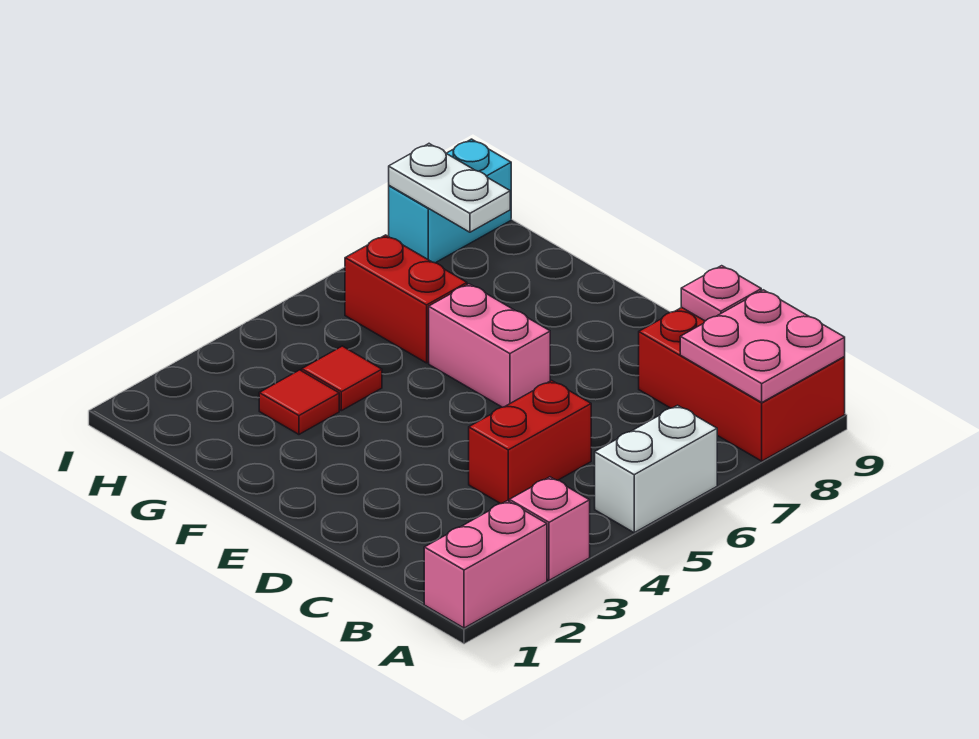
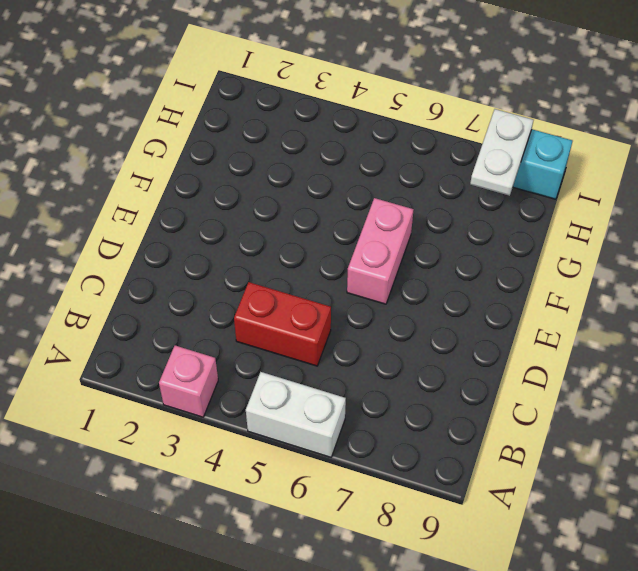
none -> pink 1x2 brick [424,501,547,628]
none -> red 2x3 brick [639,307,845,461]
none -> red 1x1 tile [259,370,339,434]

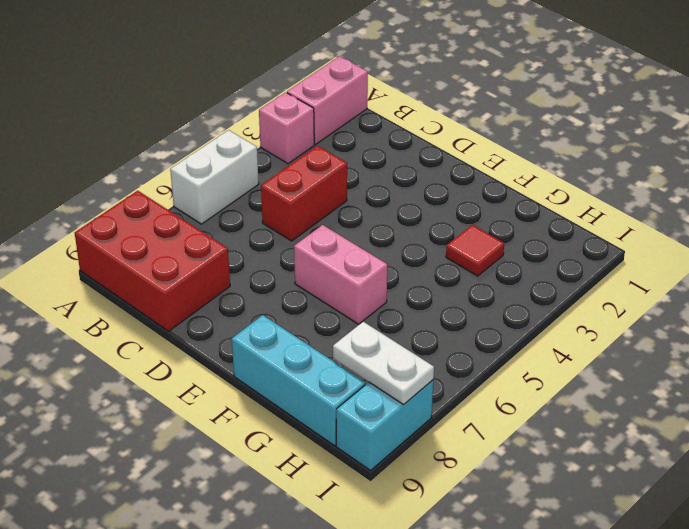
cyan 1x3 brick [232,315,365,446] -> none
none -> red 1x1 tile [302,346,382,411]
none -> red 1x2 brick [345,235,467,363]
none -> pink 2x2 plate [680,290,845,402]

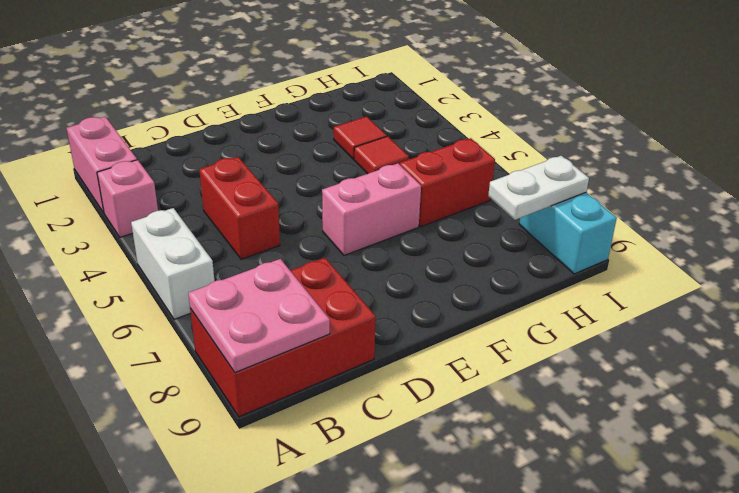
none -> pink 1x1 plate [681,266,761,321]

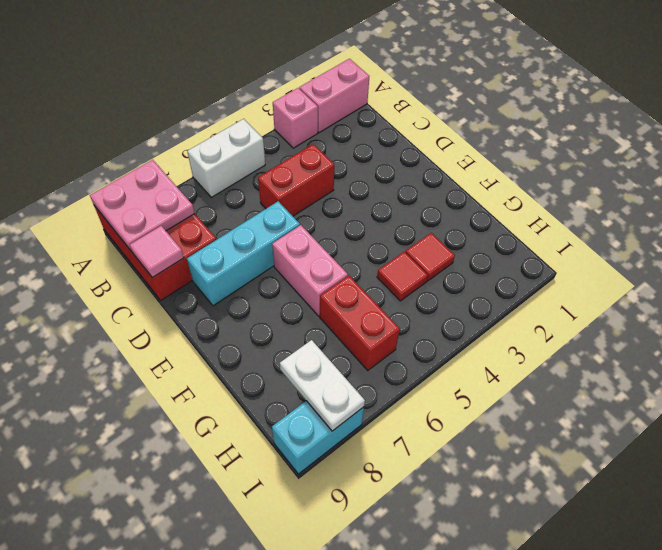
pink 1x1 tile [130,226,184,278] -> pink 1x1 plate [681,266,761,321]
cyan 1x3 brick [187,201,300,306] -> none

